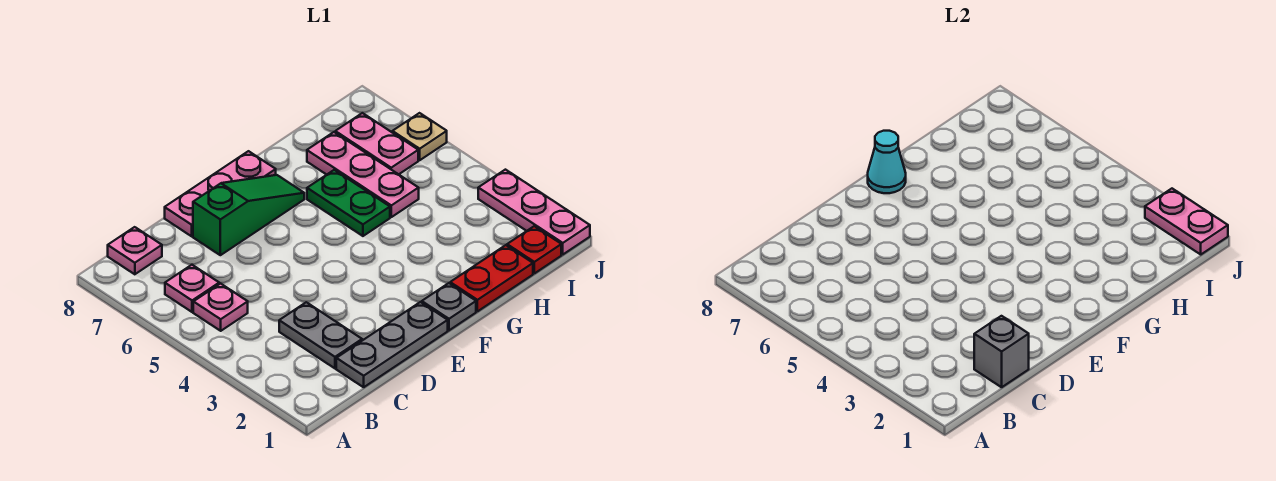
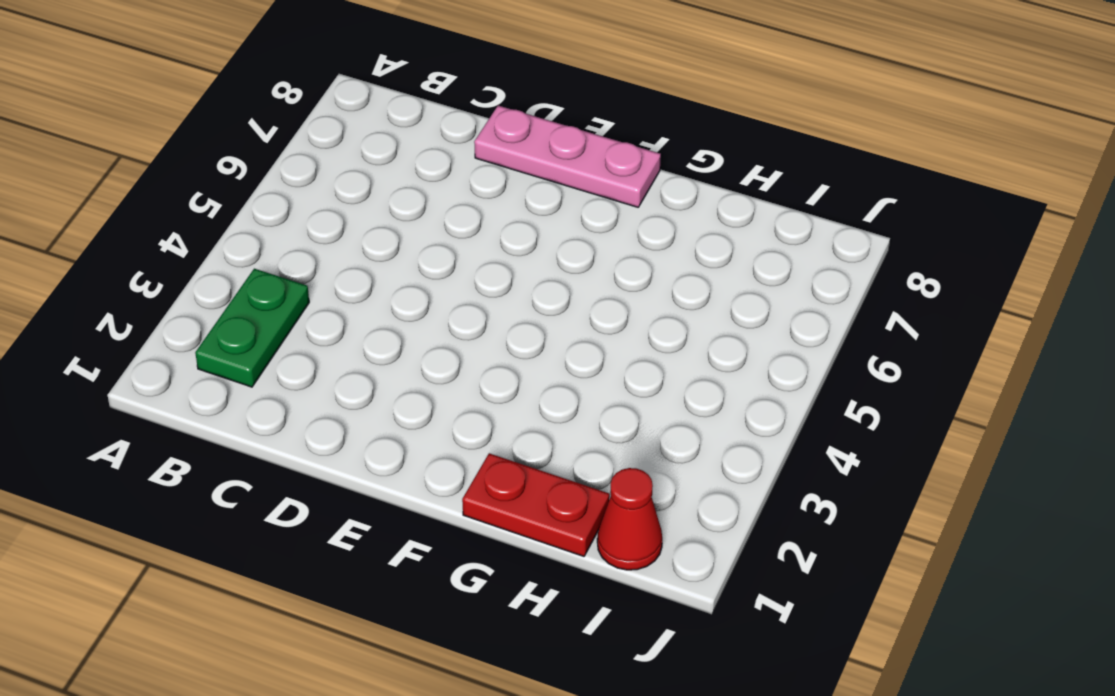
green 1x2 plate [195,269,309,387] -> green 1x2 plate moved to [307,170,390,236]
red 1x1 cone [597,468,662,570] -> red 1x1 plate [507,226,561,273]
none -> pink 1x1 plate [193,284,248,331]
none -> pink 1x1 plate [165,265,219,312]
none -> pink 1x1 plate [108,227,162,274]

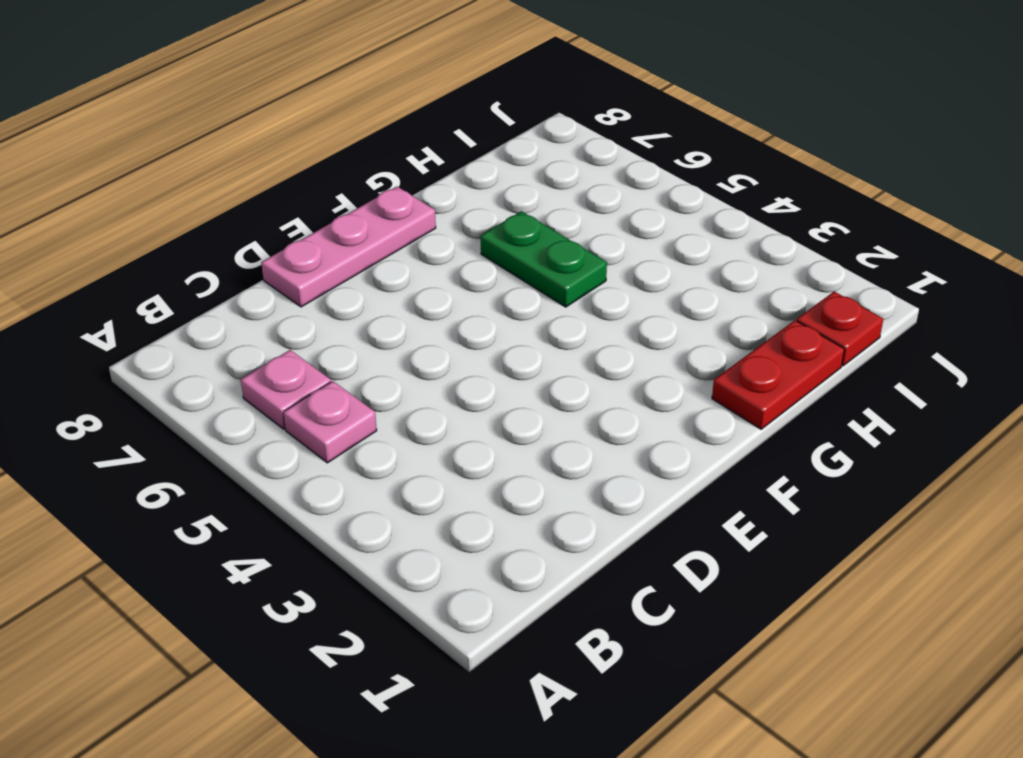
none -> pink 1x1 plate [108,227,162,274]
none -> grey 1x3 plate [336,302,448,387]
none -> grey 1x2 plate [279,302,362,368]

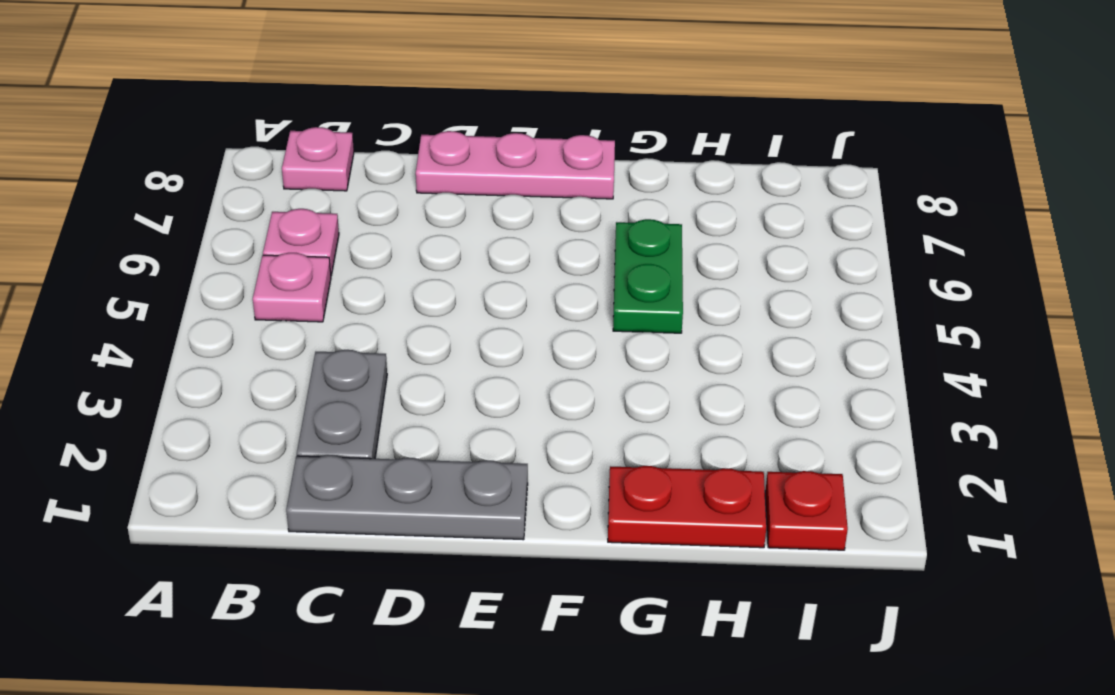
none -> green 1x3 slope [193,175,304,255]
none -> grey 1x1 plate [422,283,476,330]
none -> pink 1x3 plate [307,132,419,217]

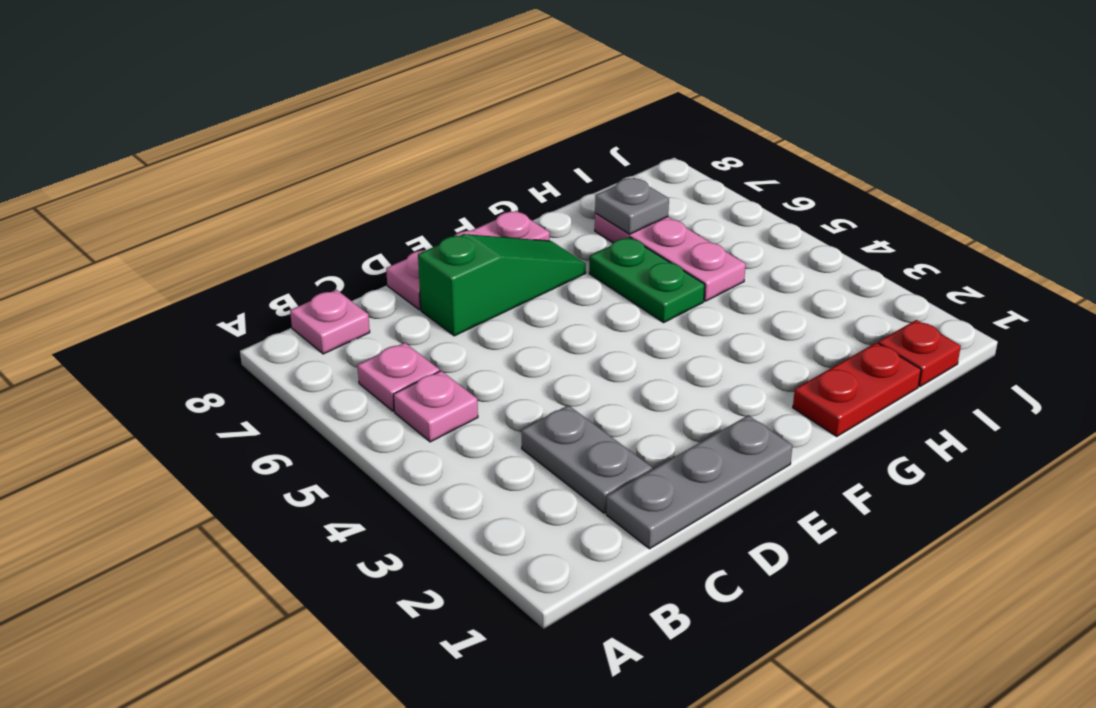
grey 1x1 plate [595,178,669,234] -> grey 1x1 plate moved to [422,283,476,330]
none -> pink 1x2 plate [335,113,418,174]
none -> pink 1x3 plate [478,170,590,254]
none -> tan 1x1 plate [392,113,447,160]

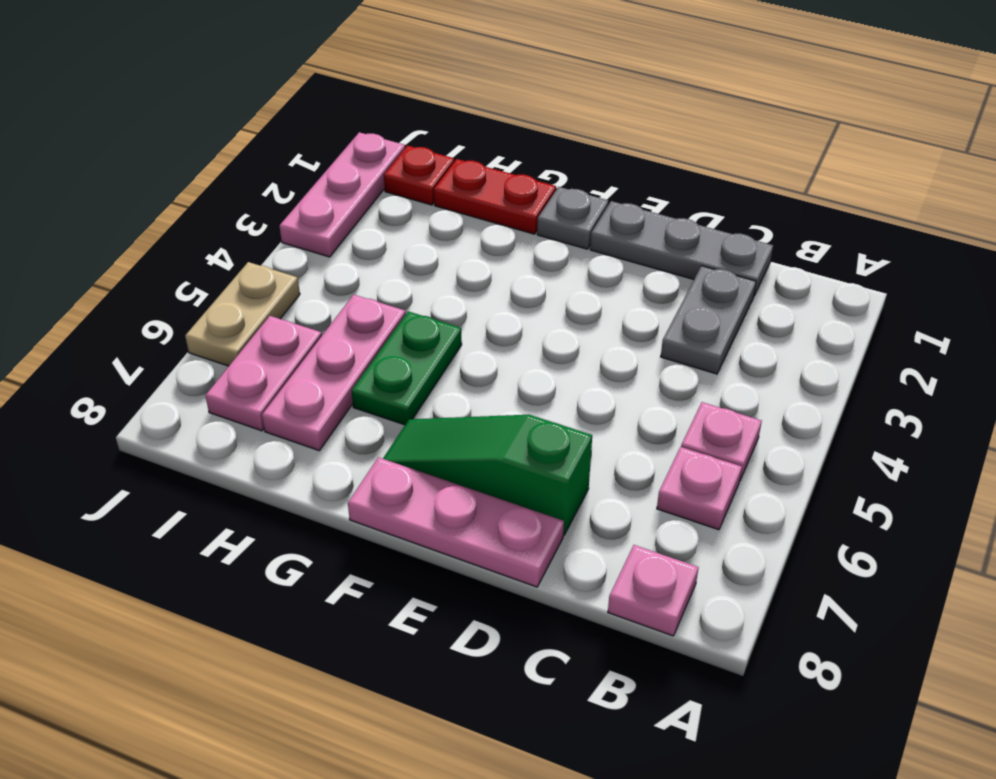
tan 1x2 plate [185,262,300,366] -> tan 1x1 plate [392,113,447,160]
none -> grey 1x1 brick [974,316,1029,387]
none -> cyan 1x1 cone [868,131,906,193]
none -> pink 1x2 plate [1145,189,1228,254]

